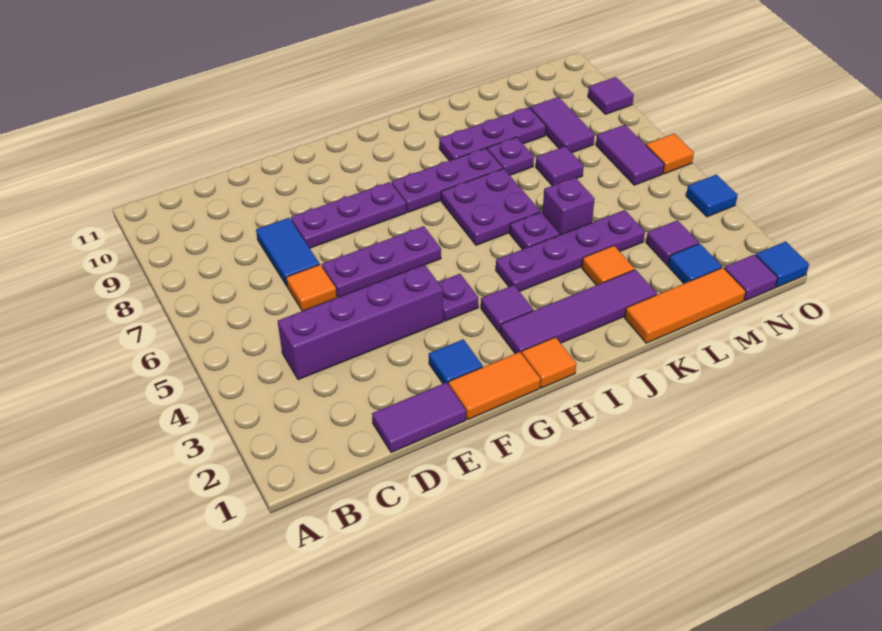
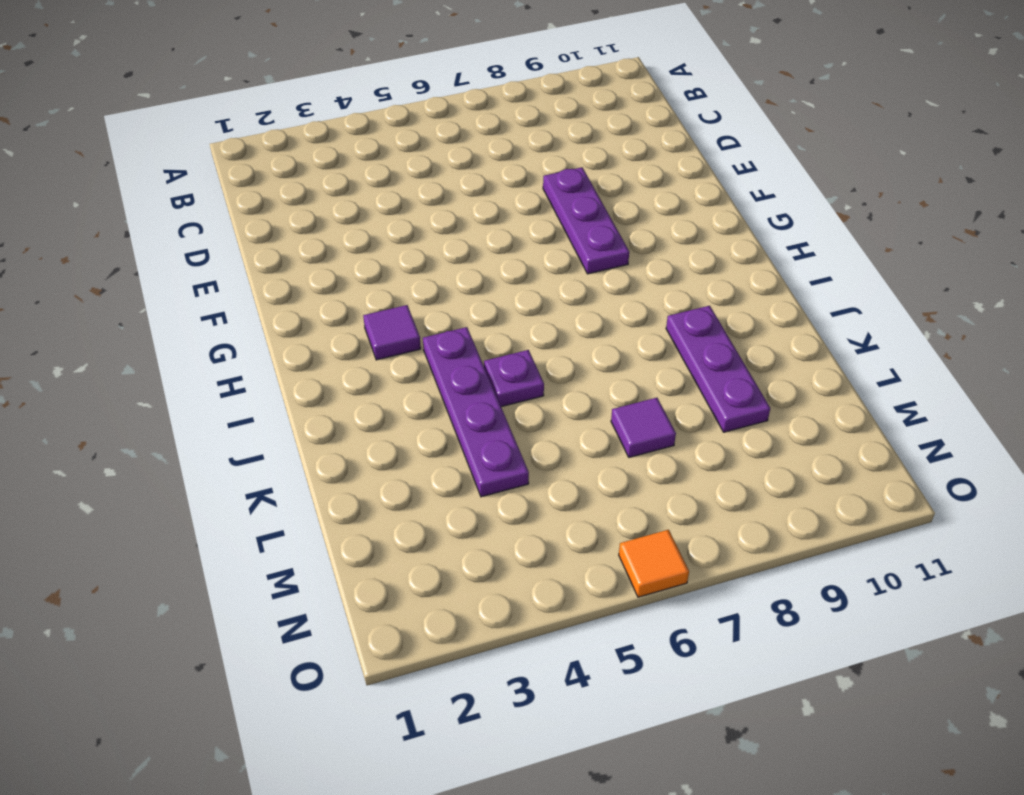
none -> purple 1x4 brick [278,265,443,380]
none -> purple 1x2 tile [372,382,466,452]
none -> orange 1x1 tile [286,265,337,311]
none -> blue 1x2 tile [256,218,320,286]

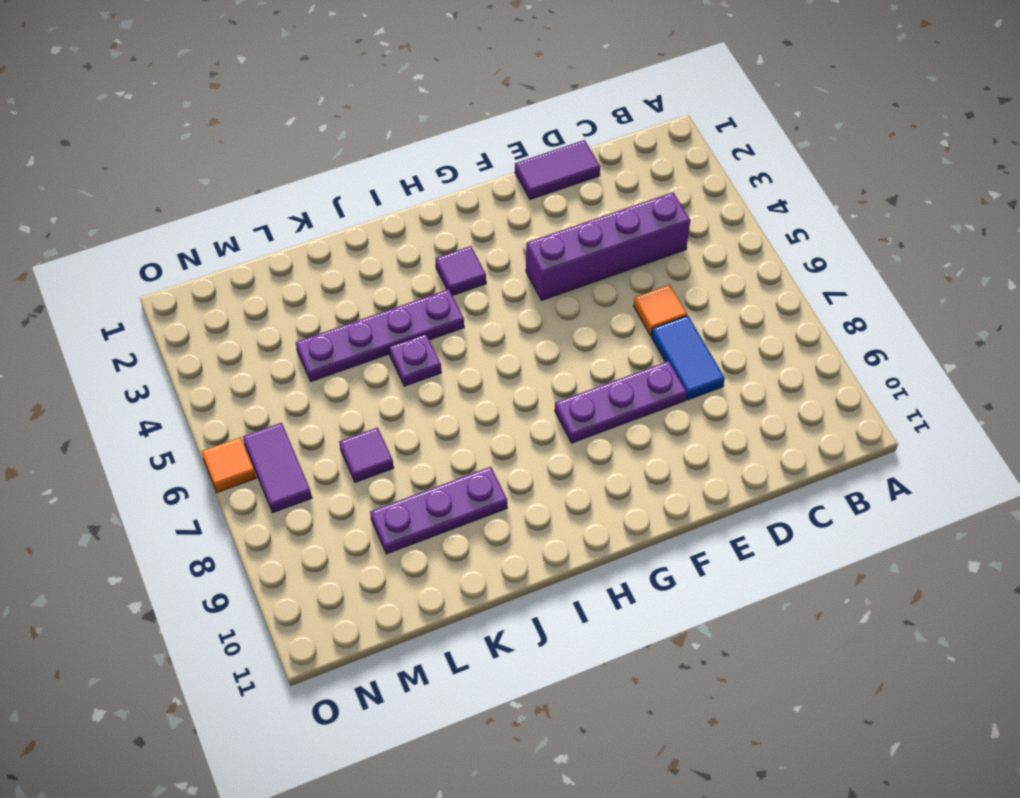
none -> purple 1x3 plate [322,226,441,297]
none -> orange 1x2 tile [448,352,540,419]
none -> blue 1x1 tile [429,339,483,384]
none -> purple 1x1 plate [438,274,478,321]

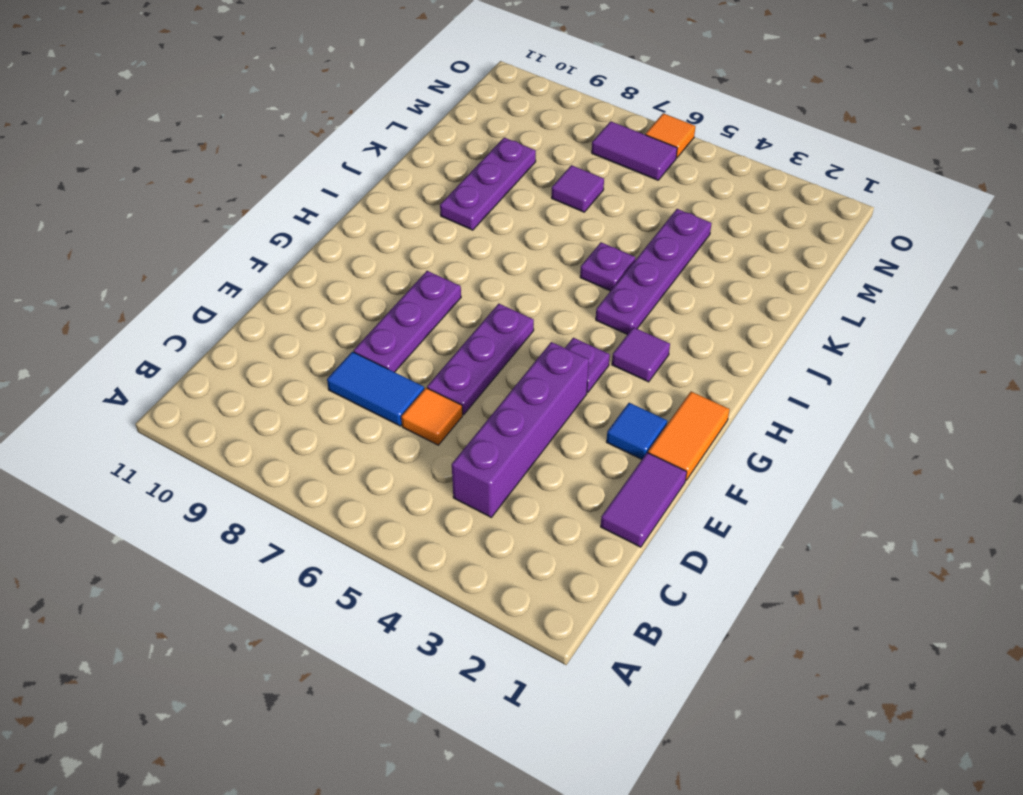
none -> orange 1x1 tile [522,337,576,388]
none -> purple 1x4 tile [501,270,657,354]
none -> purple 1x3 plate [392,148,503,212]
none -> purple 2x2 plate [441,169,540,245]

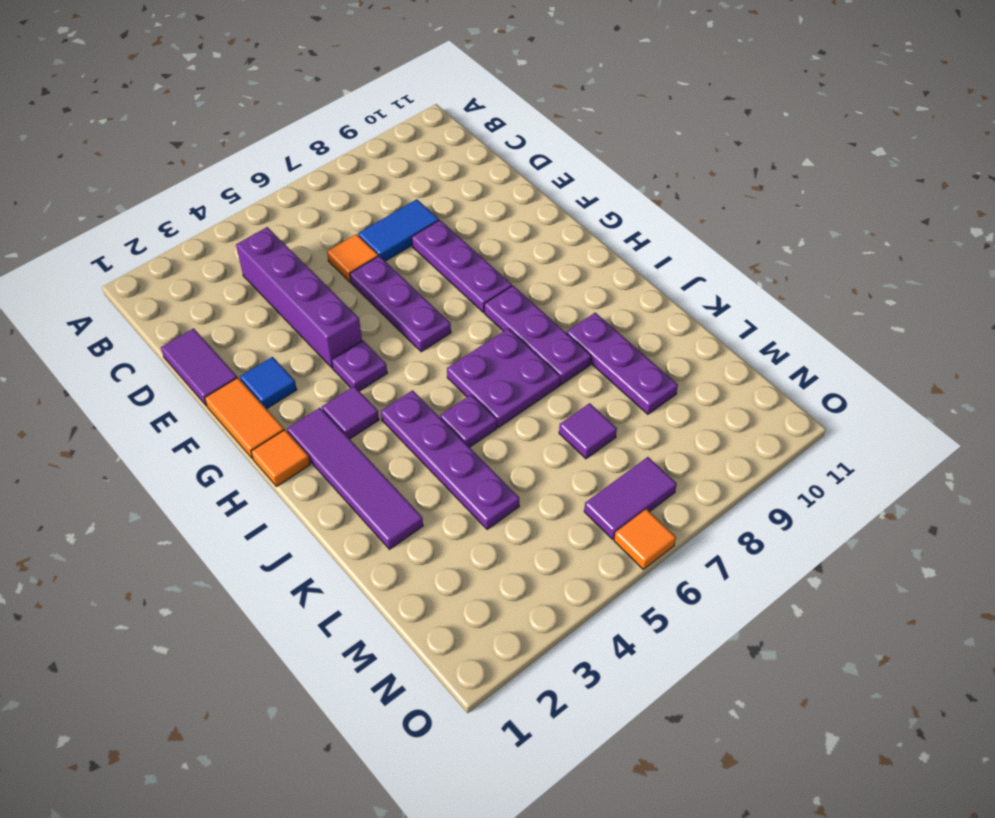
none -> orange 1x3 tile [625,268,746,343]
none -> orange 1x1 tile [582,246,634,285]
none -> purple 1x1 brick [543,177,595,235]
none -> purple 1x1 plate [487,137,534,175]

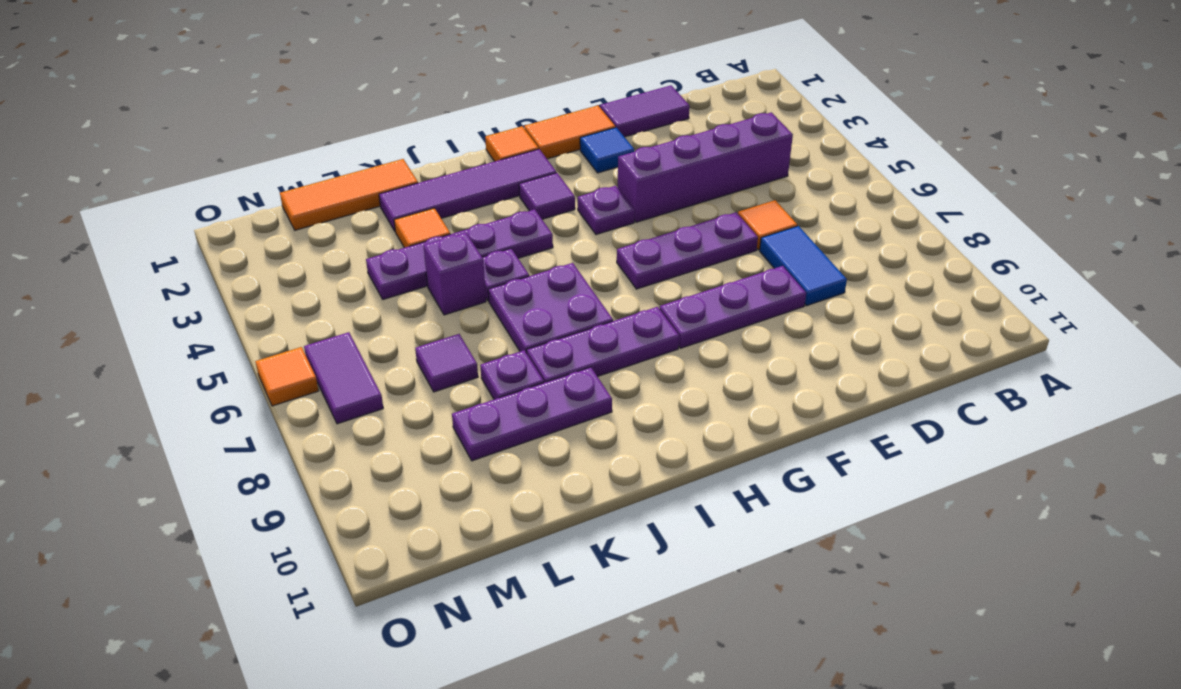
none -> blue 1x1 tile [668,244,722,283]
none -> purple 1x1 tile [646,220,699,265]
none -> purple 1x2 tile [530,97,595,153]
none -> purple 1x1 tile [724,254,778,301]

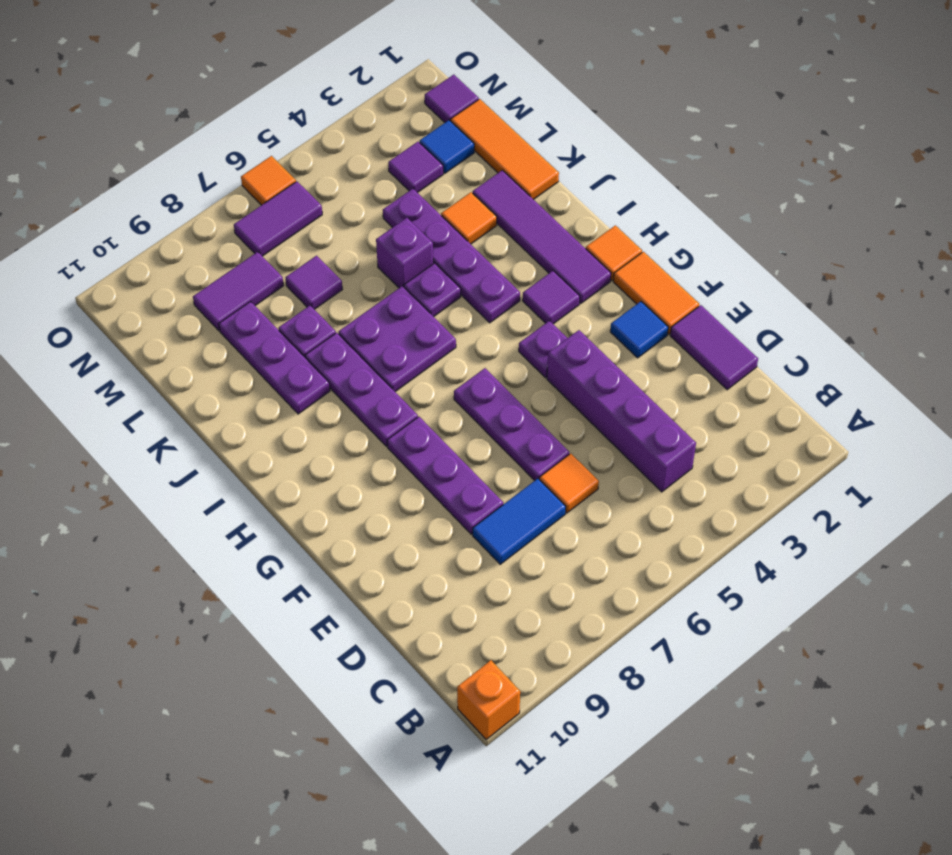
orange 1x1 brick [457,660,520,739] -> none
none -> blue 1x1 tile [756,241,809,287]
none -> blue 1x1 tile [686,175,738,217]
none -> purple 1x1 tile [588,77,634,114]

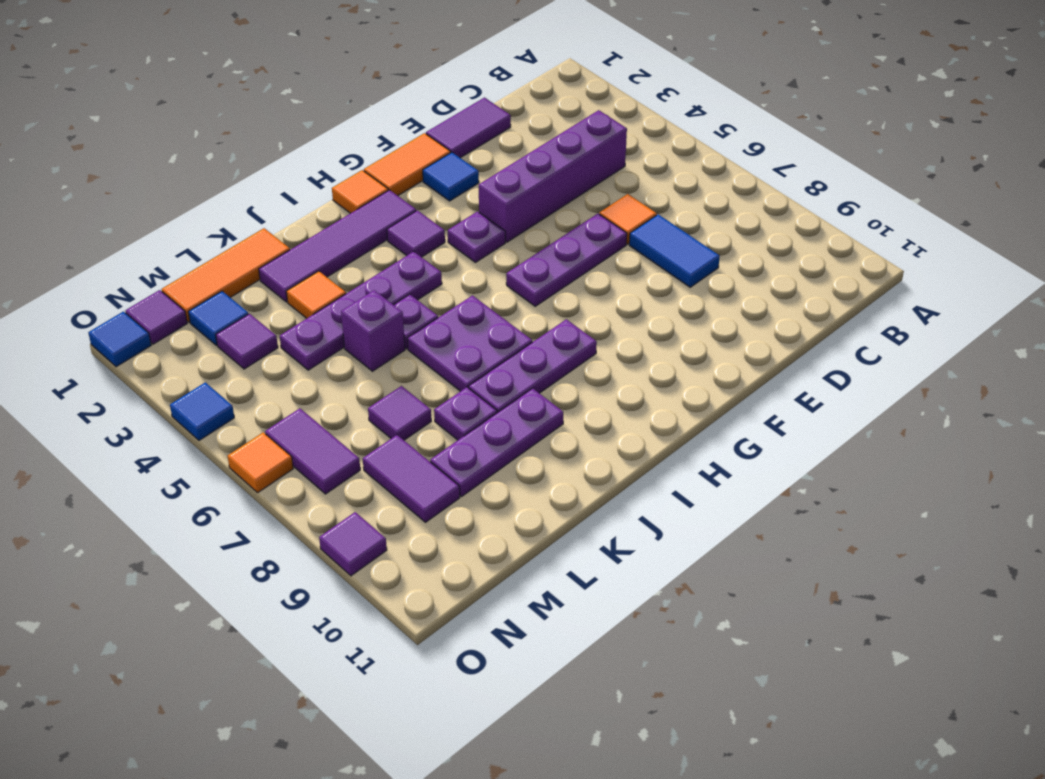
none -> purple 1x3 plate [291,182,406,248]

